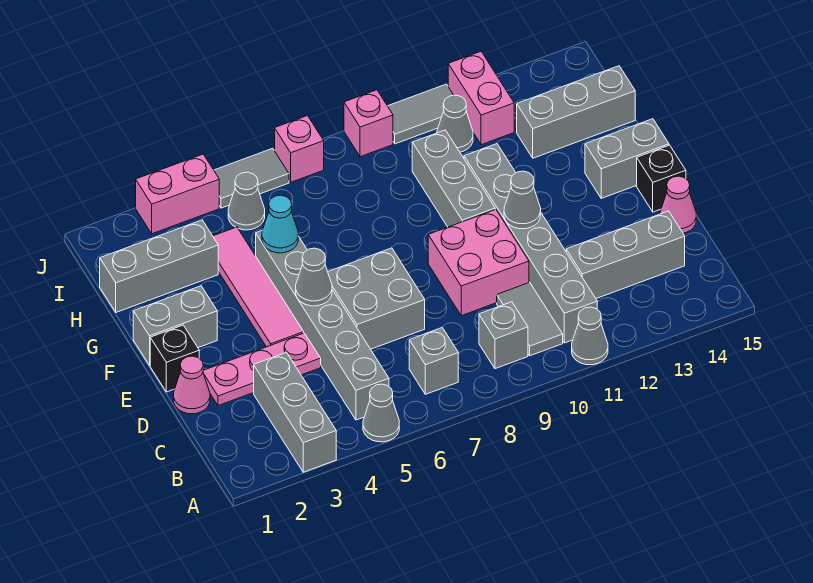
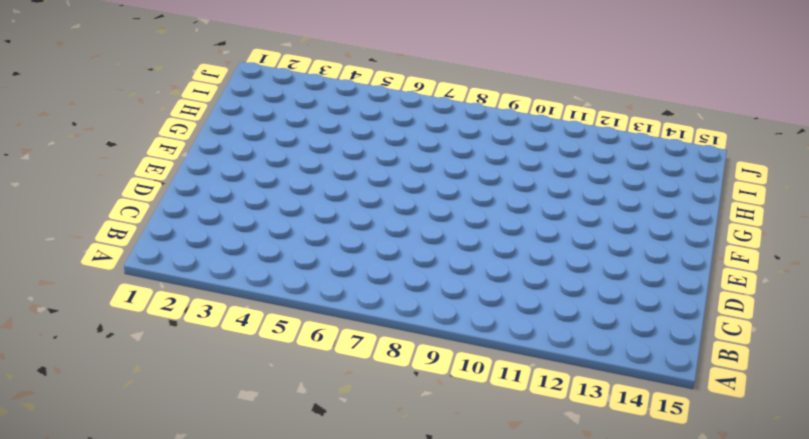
none -> grey 1x3 brick [254,352,336,472]
none -> grey 1x1 cone [363,384,399,442]
none -> grey 1x1 cone [572,307,608,365]
none -> grey 1x6 brick [256,231,389,420]

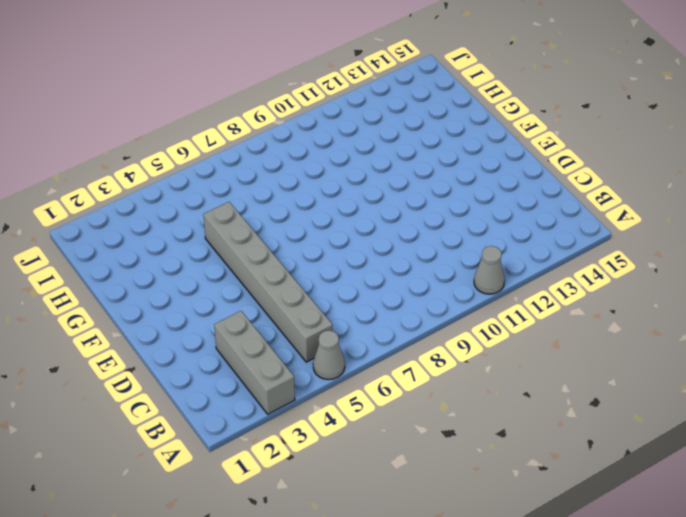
none -> grey 1x1 brick [409,328,458,394]
none -> grey 1x1 brick [479,302,528,369]
none -> grey 1x2 tile [497,282,563,356]
none -> grey 1x6 brick [464,144,597,343]

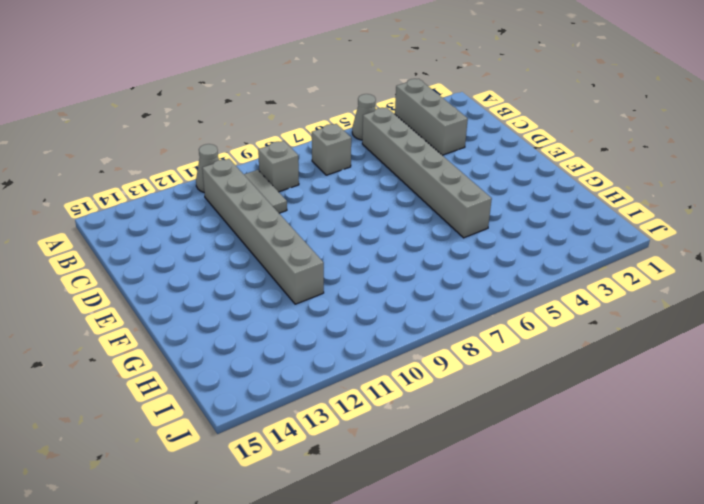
none -> grey 1x3 brick [566,211,685,299]
none -> pink 1x1 cone [174,356,210,414]
none -> pink 1x3 plate [203,333,321,406]
none -> grey 2x2 brick [328,248,425,349]

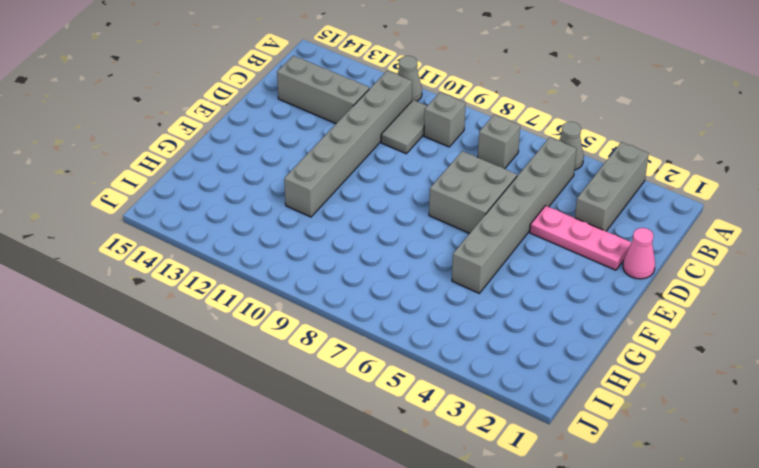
none -> pink 2x2 brick [428,209,529,316]
none -> pink 1x1 cone [660,176,696,233]
none -> black 1x1 brick [150,325,199,392]
none -> pink 1x4 tile [213,227,304,347]

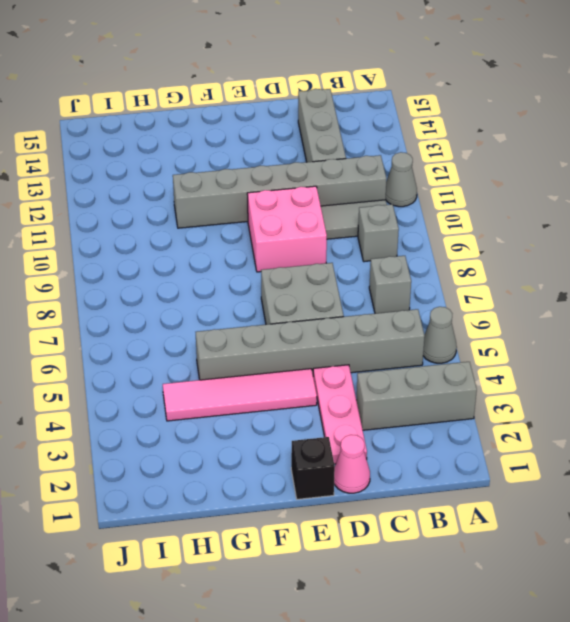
none -> pink 1x1 cone [660,176,696,233]
none -> black 1x1 brick [637,145,686,212]
none -> grey 1x2 brick [133,286,217,365]
none -> grey 1x3 brick [412,130,495,227]

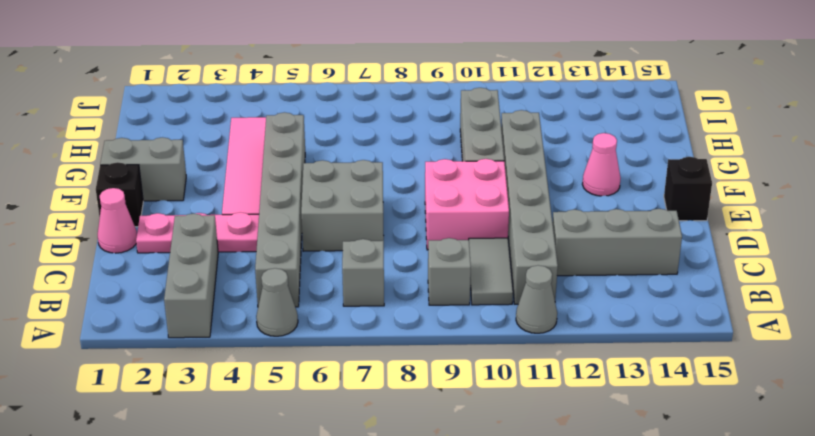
pink 1x1 cone [582,133,621,196] -> pink 1x1 cone moved to [660,176,696,233]
none -> grey 1x2 brick [585,119,669,198]
none -> grey 1x3 brick [100,220,218,312]
none -> grey 1x3 brick [517,66,635,158]
none -> grey 1x1 cone [228,172,265,230]

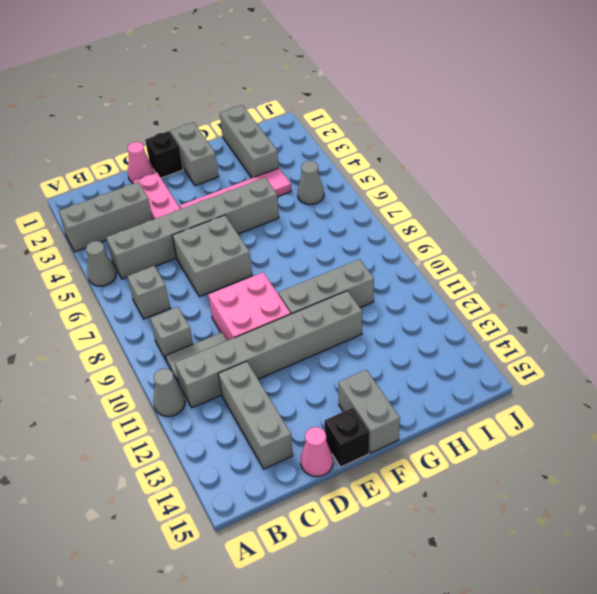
none -> grey 1x3 brick [517,66,635,158]
none -> grey 1x1 cone [437,95,473,152]
none -> pink 1x2 brick [448,52,514,145]
none -> pink 1x2 brick [136,154,219,234]

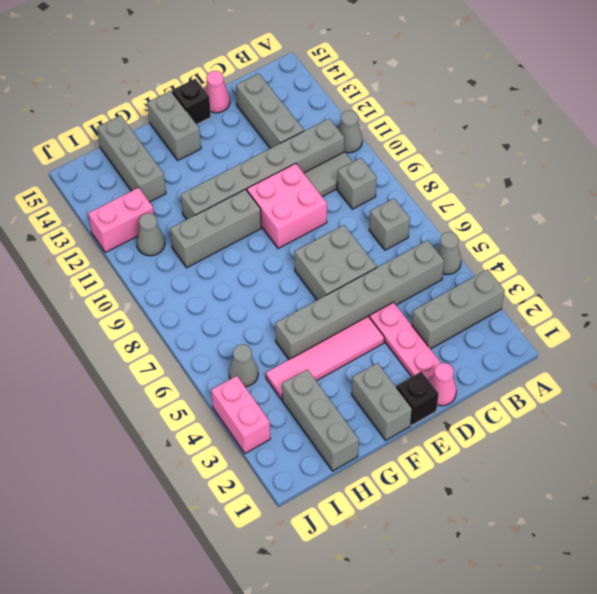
none -> grey 1x2 tile [214,148,289,208]
none -> pink 1x1 brick [275,116,324,182]
none -> pink 1x1 brick [344,90,393,157]
none -> grey 1x2 tile [388,84,453,144]

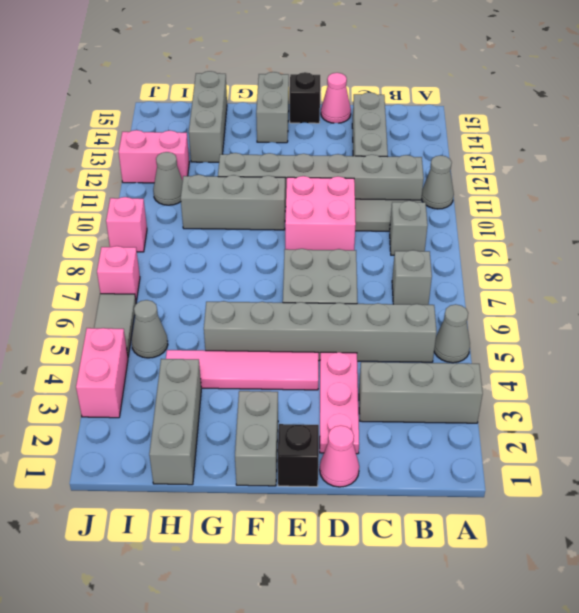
none -> grey 1x2 tile [388,84,453,144]
none -> grey 1x1 cone [296,248,332,306]
none -> grey 1x1 cone [504,171,541,229]
none -> cyan 1x1 cone [262,195,298,253]

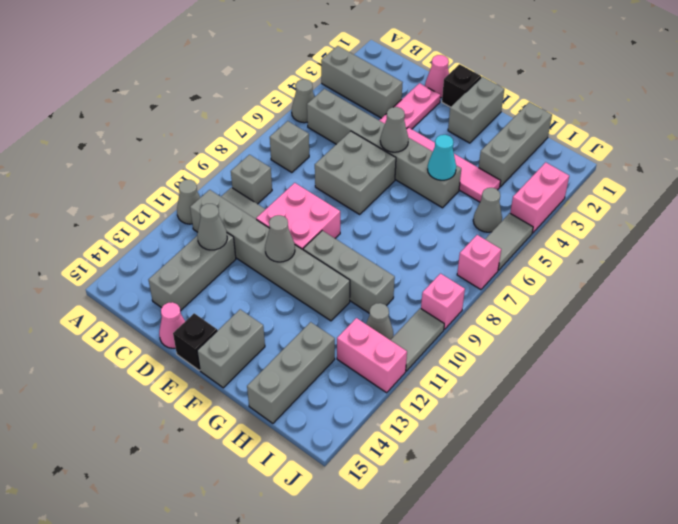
grey 1x1 cone [197,204,227,250] -> none

